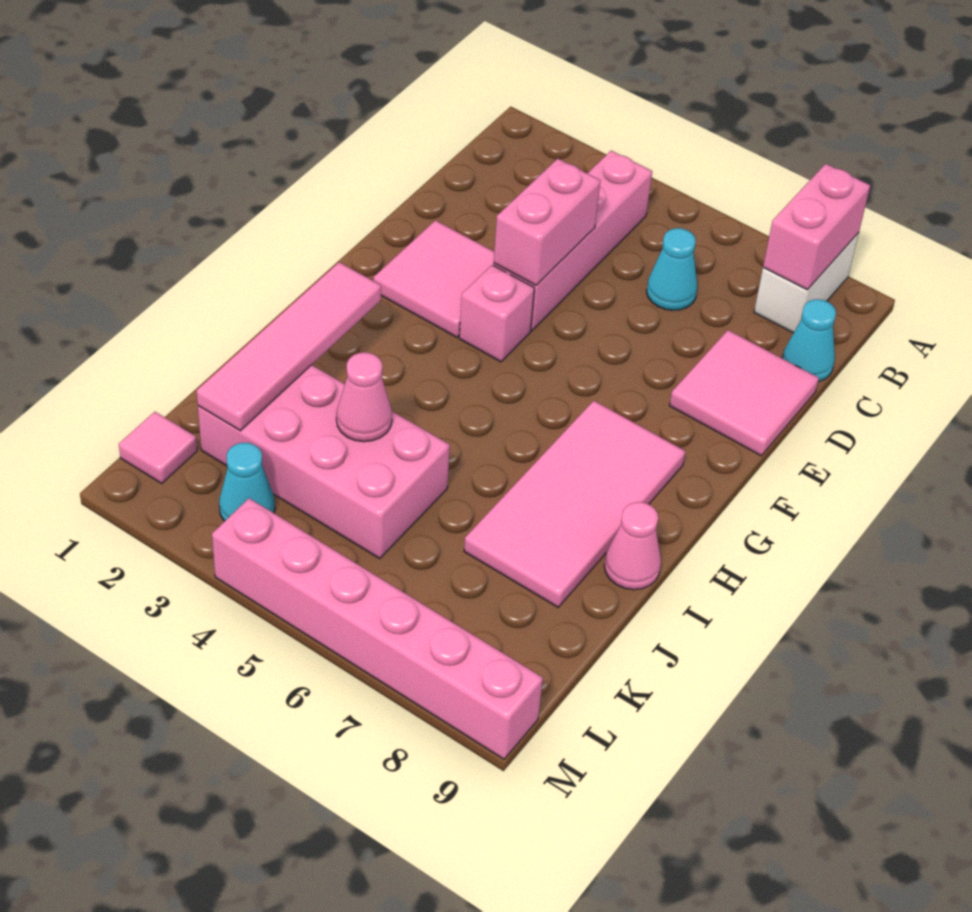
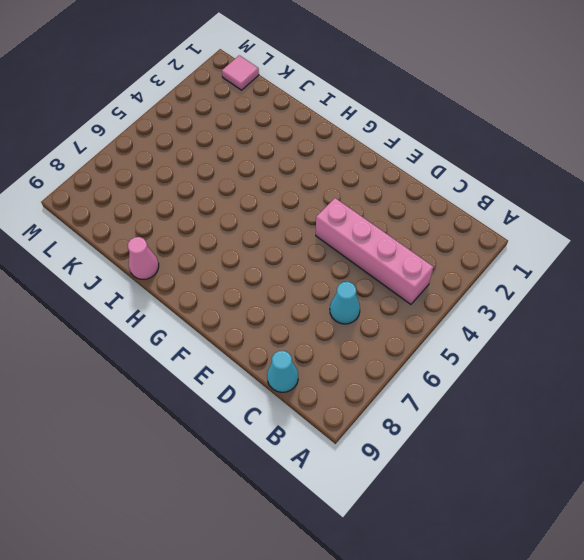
none -> white 1x2 brick [754,233,859,333]
none -> pink 2x2 tile [669,330,819,456]
none -> pink 2x2 tile [374,220,494,337]

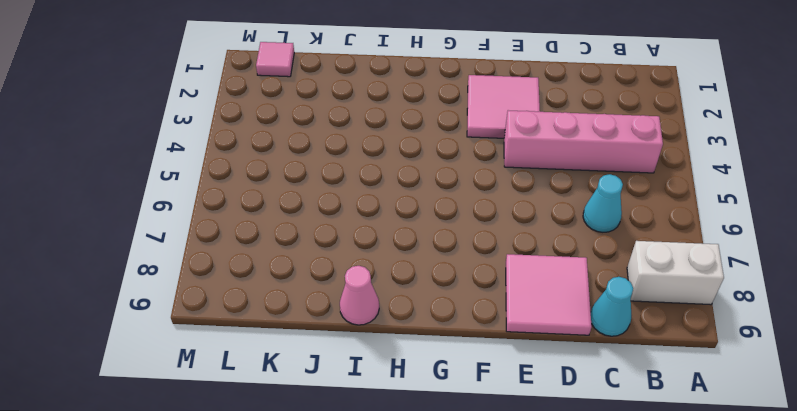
none -> pink 1x1 brick [459,265,534,362]
none -> pink 2x4 tile [464,401,685,607]
none -> pink 2x4 brick [198,365,450,558]

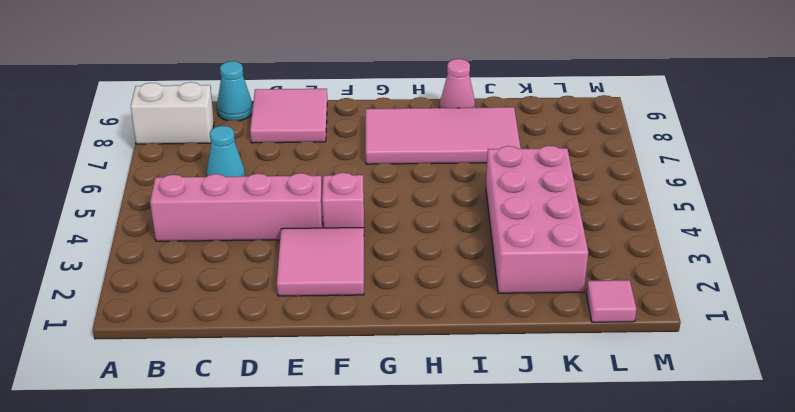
none -> cyan 1x1 cone [219,443,275,521]
none -> pink 1x6 brick [212,498,543,759]
none -> pink 1x2 brick [763,164,870,290]

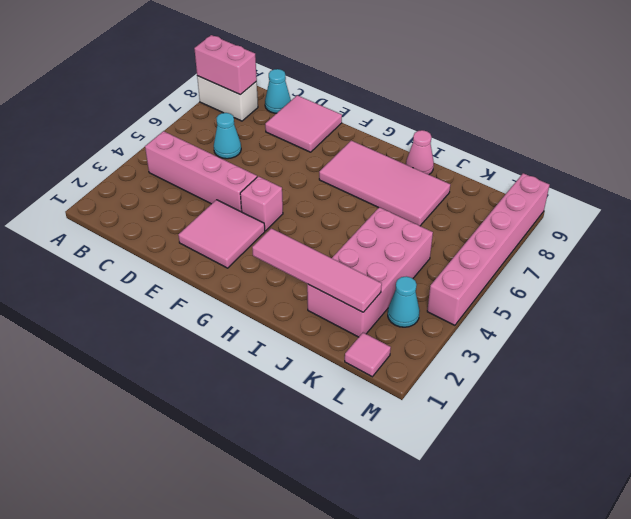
none -> pink 1x2 brick [494,159,601,285]
none -> pink 1x1 cone [336,352,392,442]

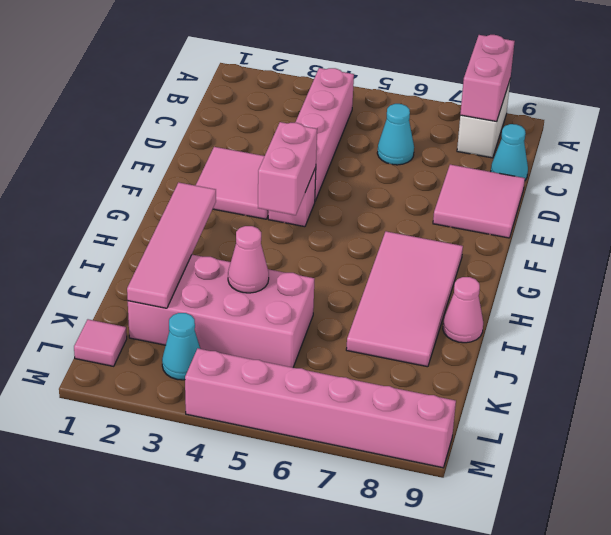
pink 1x2 brick [258,122,317,215] -> pink 1x2 brick moved to [494,159,601,285]

